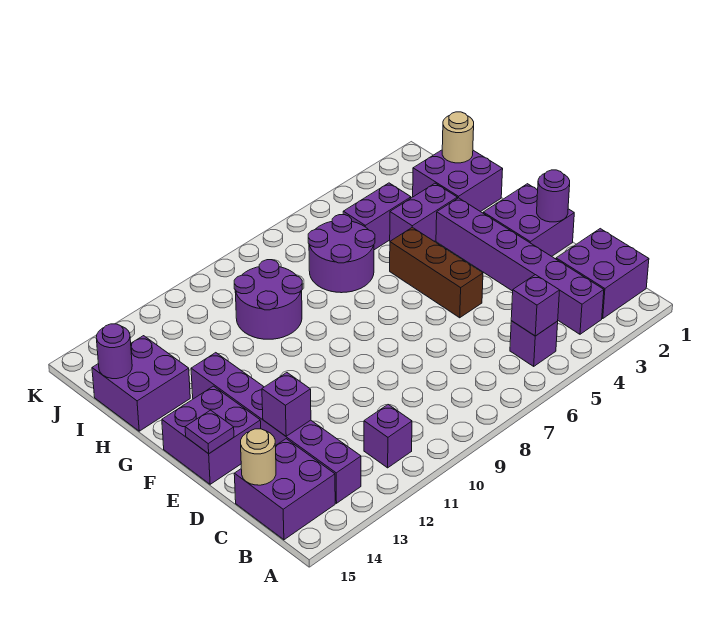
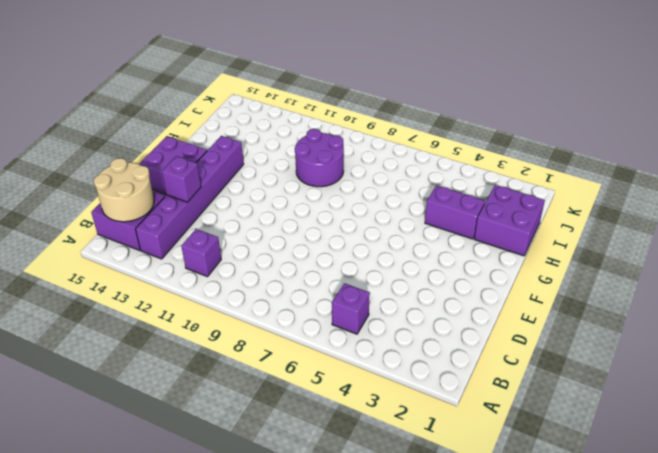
tan 2x2 round brick [94,158,154,222] -> tan 1x1 round brick [241,429,276,485]
none -> purple 2x2 brick [556,229,649,318]
none -> purple 1x6 brick [436,198,604,334]
none -> purple 2x2 brick [483,184,574,256]

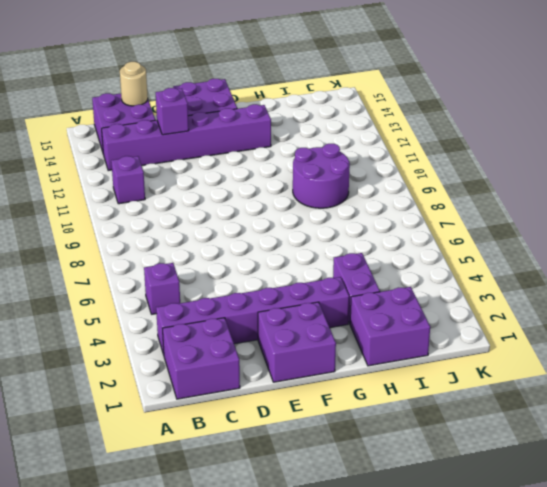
none -> brown 1x3 brick [390,227,483,318]
none -> purple 2x2 round brick [308,215,375,293]
none -> purple 2x2 brick [92,336,190,431]

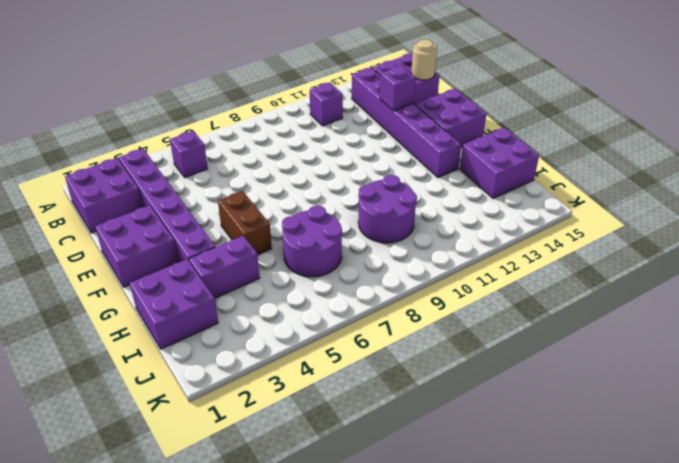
brown 1x2 brick [218,191,272,255] -> brown 1x3 brick [390,227,483,318]
none -> purple 1x2 brick [343,183,411,250]
none -> purple 1x1 brick [511,275,560,336]
none -> purple 1x1 round brick [537,170,570,222]

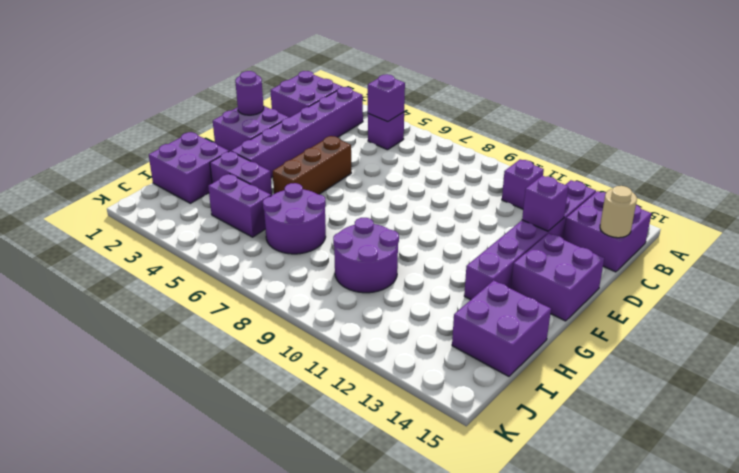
none -> purple 1x1 plate [185,410,234,454]
none -> tan 1x1 round brick [442,112,474,163]
none -> purple 1x1 round brick [96,324,132,379]

